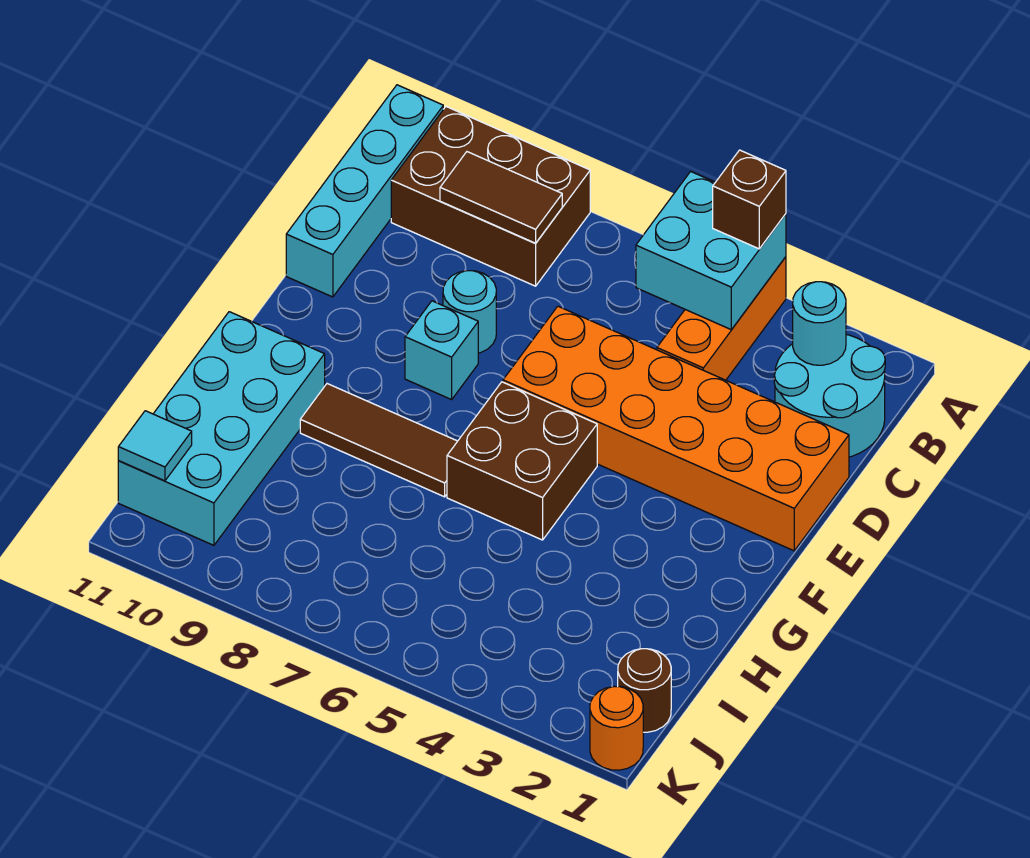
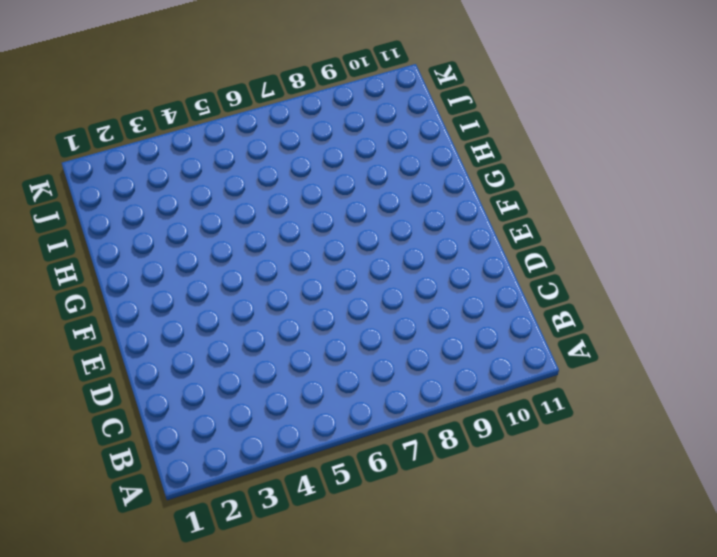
none -> orange 1x3 brick [657,257,786,380]
none -> brown 2x3 brick [391,107,590,286]
none -> cyan 1x4 brick [286,85,443,297]

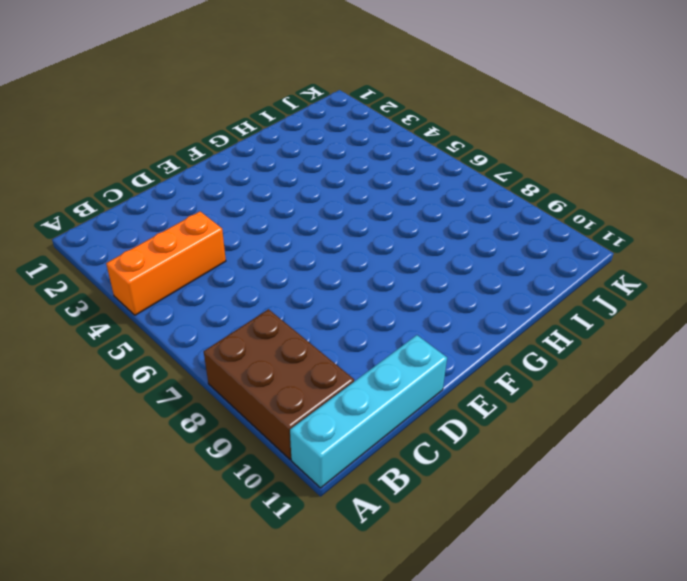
none -> cyan 2x2 round brick [774,335,885,457]
none -> orange 2x6 brick [503,306,849,551]
none -> cyan 1x1 round brick [443,271,496,353]

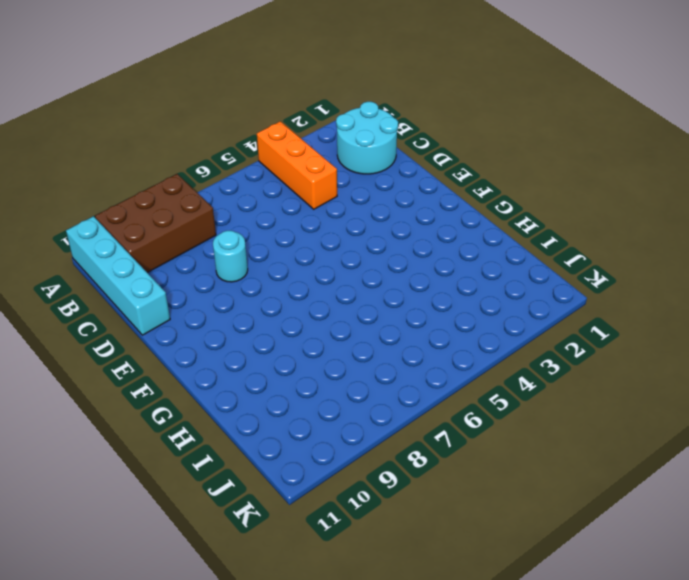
none -> orange 2x6 brick [503,306,849,551]
none -> cyan 1x1 brick [405,301,478,400]
none -> brown 2x2 brick [447,382,597,540]

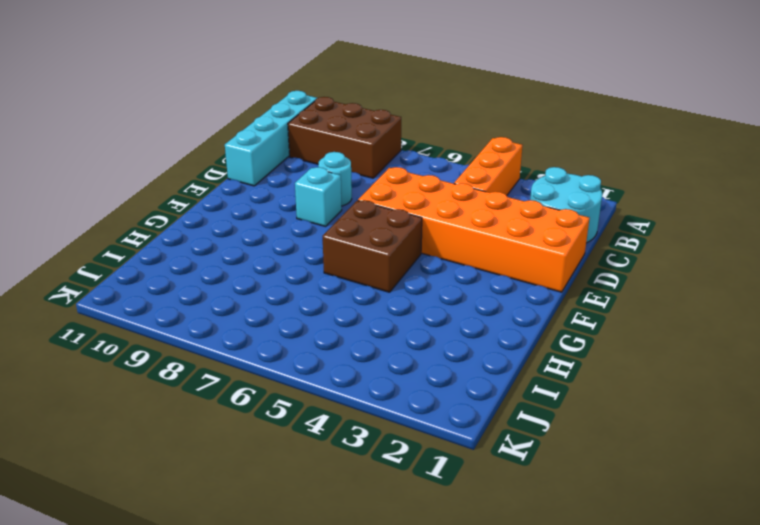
none -> brown 1x3 tile [300,384,457,497]
none -> cyan 2x4 brick [118,312,325,545]
none -> brown 1x1 round brick [618,649,671,732]

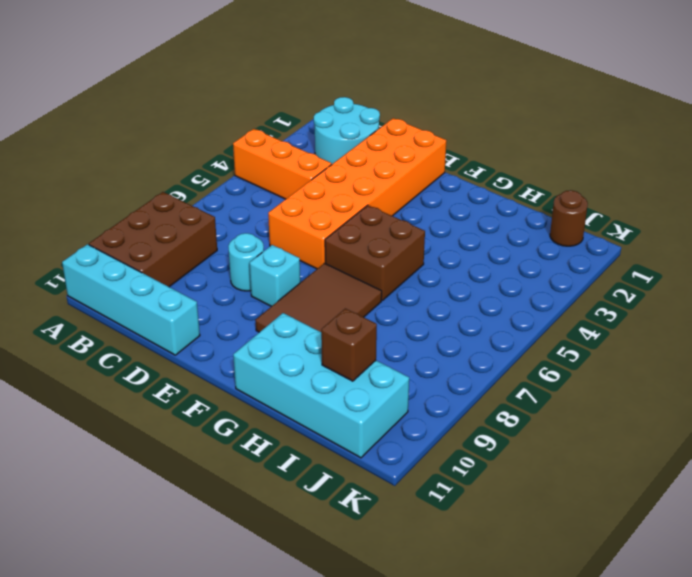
brown 2x3 tile [255,263,382,332] -> brown 1x3 tile [300,384,457,497]
brown 1x1 brick [321,308,377,381] -> brown 1x1 brick moved to [713,150,786,249]
none -> orange 1x1 round brick [590,686,643,770]
none -> cyan 2x2 brick [636,171,786,330]
none -> cyan 1x1 round brick [793,282,846,365]

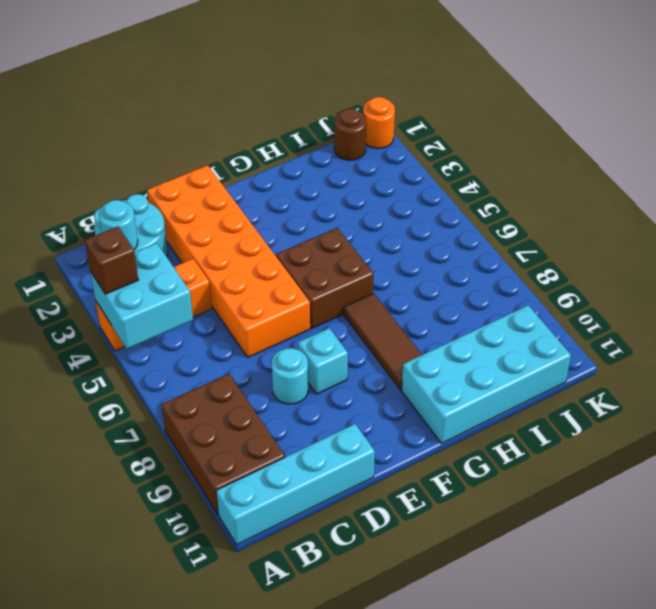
none -> brown 1x2 tile [440,152,562,243]
none -> cyan 1x1 tile [118,411,192,481]

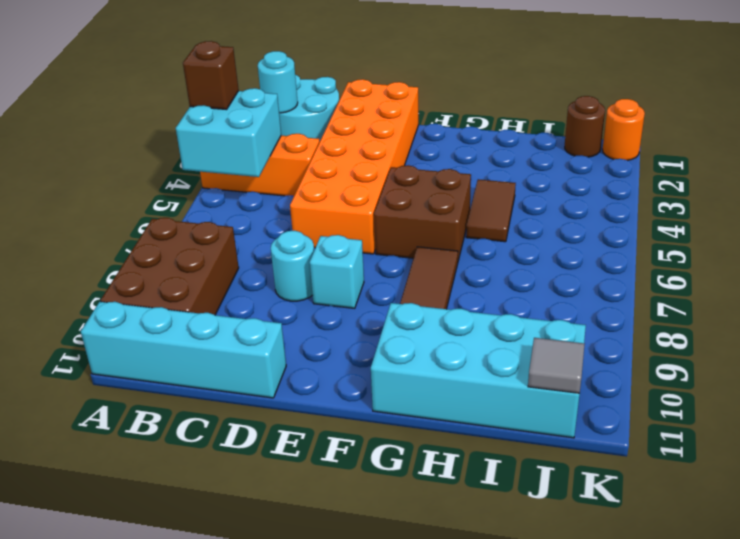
brown 1x2 tile [466,179,516,242] -> brown 1x2 tile moved to [440,152,562,243]
grey 1x1 tile [528,338,585,393] -> cyan 1x1 tile [118,411,192,481]

